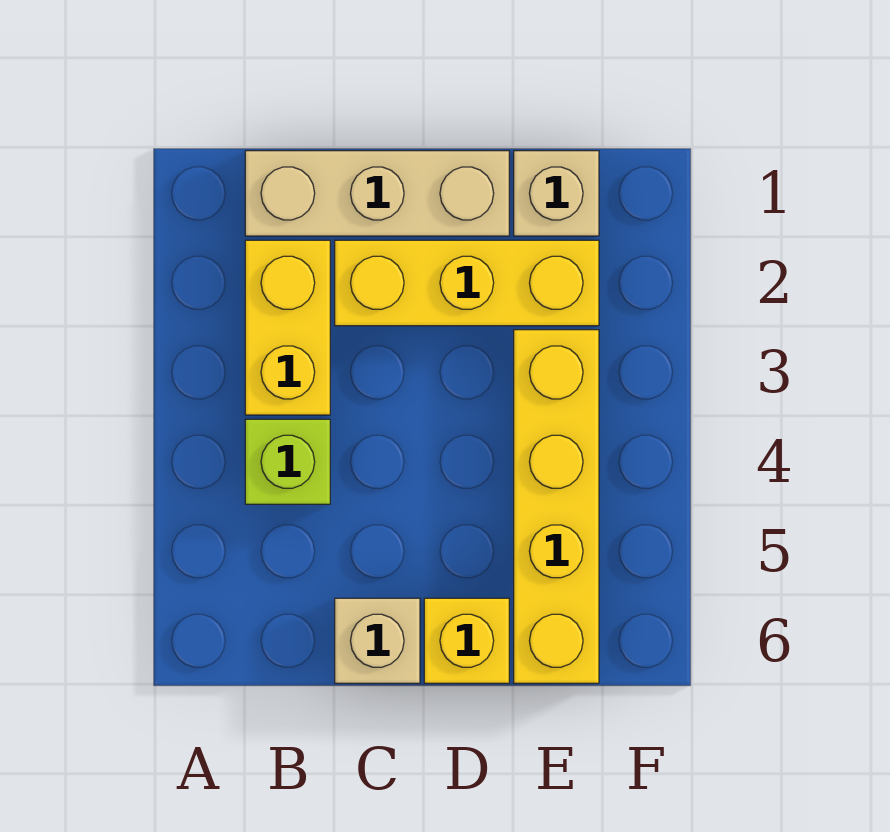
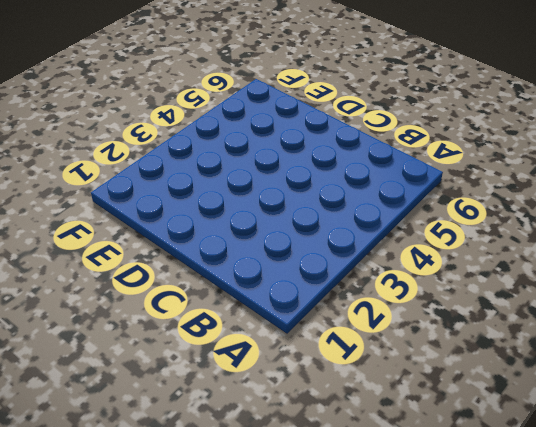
none -> tan 1x3 brick [245,151,509,236]
none -> yellow 1x2 brick [245,240,330,415]

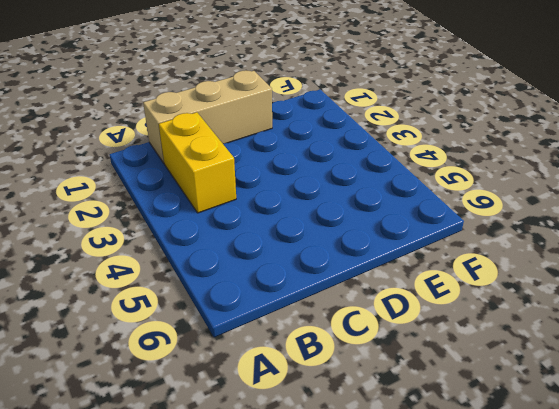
none -> lime 1x1 brick [245,419,330,504]
none -> yellow 1x3 brick [335,240,599,326]

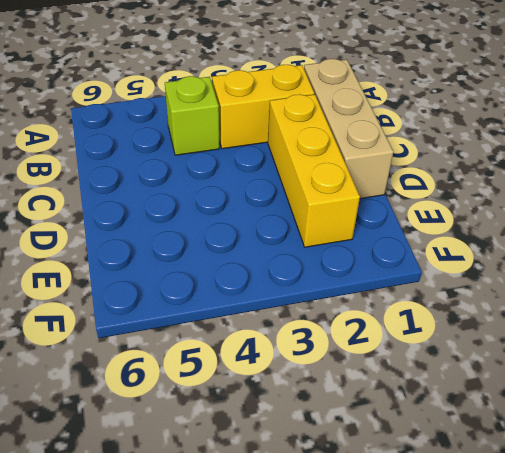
none -> tan 1x1 brick [335,598,420,683]
none -> yellow 1x1 brick [424,598,509,683]

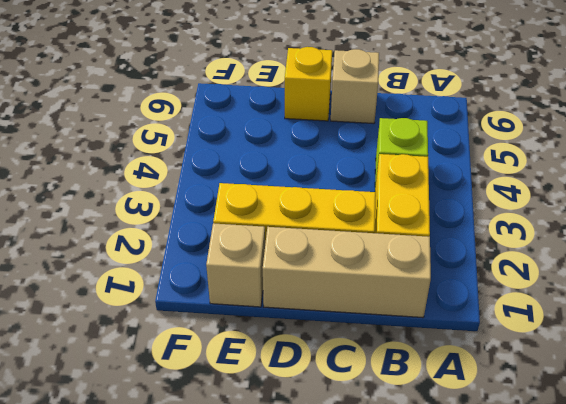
none -> yellow 1x4 brick [514,330,599,683]

